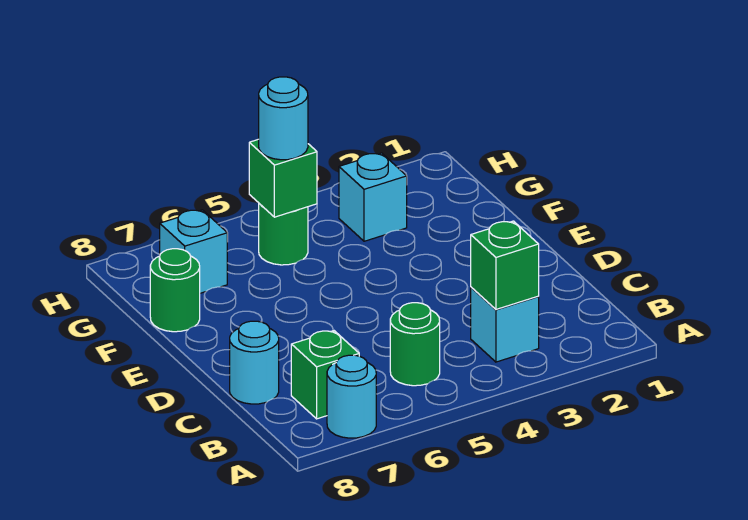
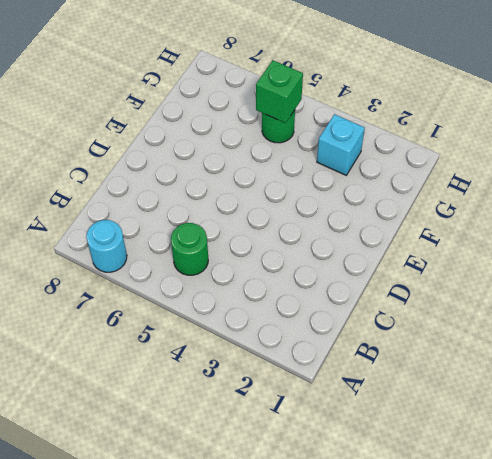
none -> cyan 1x1 brick [471,287,539,362]
none -> green 1x1 brick [291,331,359,419]
none -> cyan 1x1 round brick [230,321,279,404]

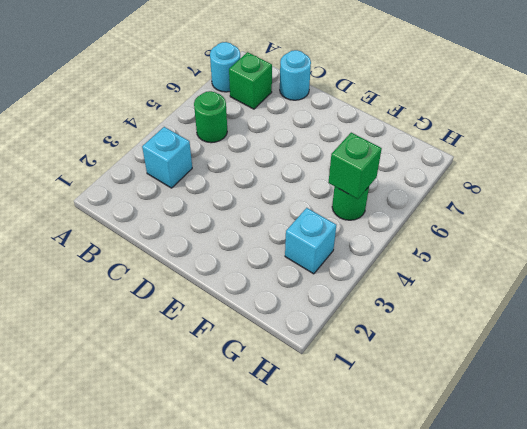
none -> green 1x1 round brick [150,249,200,332]
none -> cyan 1x1 brick [160,210,227,293]
none -> green 1x1 brick [471,221,539,309]

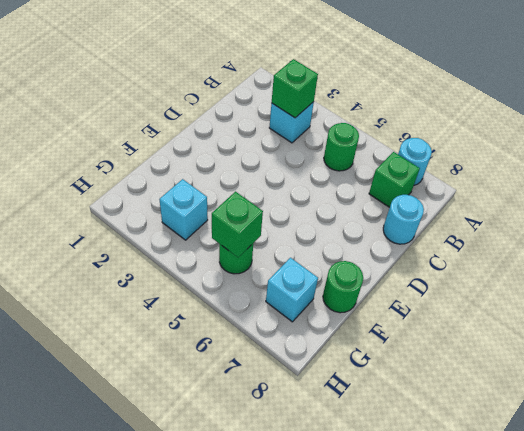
none -> cyan 1x1 round brick [259,77,308,160]

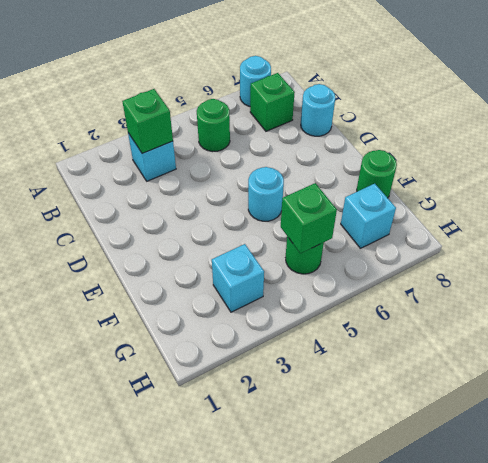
cyan 1x1 round brick [248,167,284,221] -> cyan 1x1 round brick moved to [259,77,308,160]

